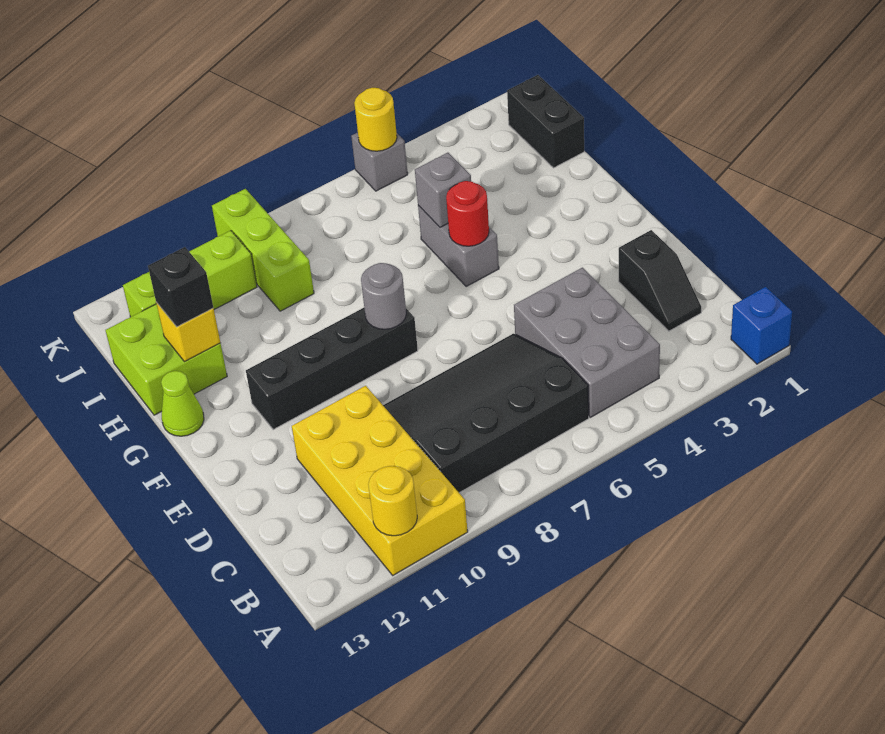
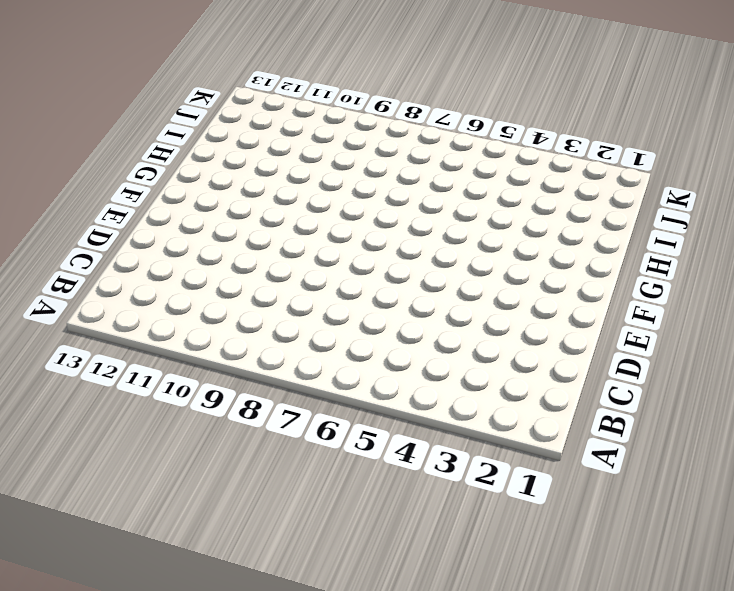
none -> blue 1x1 brick [731,287,792,364]
none -> yellow 2x4 brick [292,386,468,575]
none -> grey 2x3 brick [514,268,660,417]

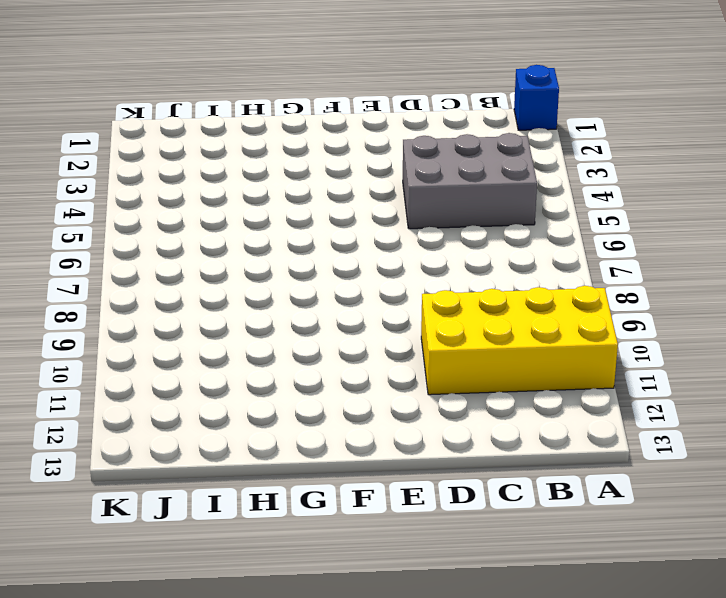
none -> black 3x4 slope [383,334,589,493]
none -> black 1x2 slope [619,230,701,331]
none -> black 1x4 brick [246,308,418,429]

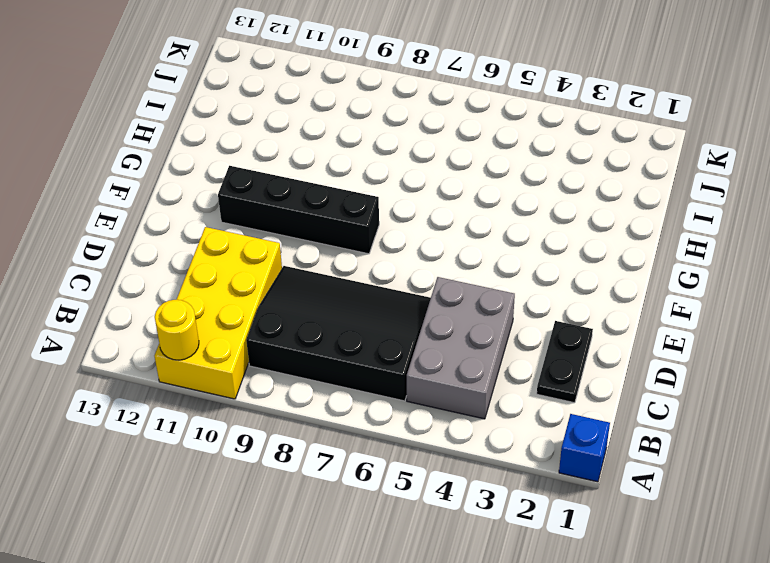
black 1x2 plate [537,321,593,403] -> black 1x2 slope [619,230,701,331]
none -> grey 1x2 brick [418,205,499,287]
none -> lime 1x1 cone [161,371,204,436]
none -> lime 2x2 brick [106,304,227,415]

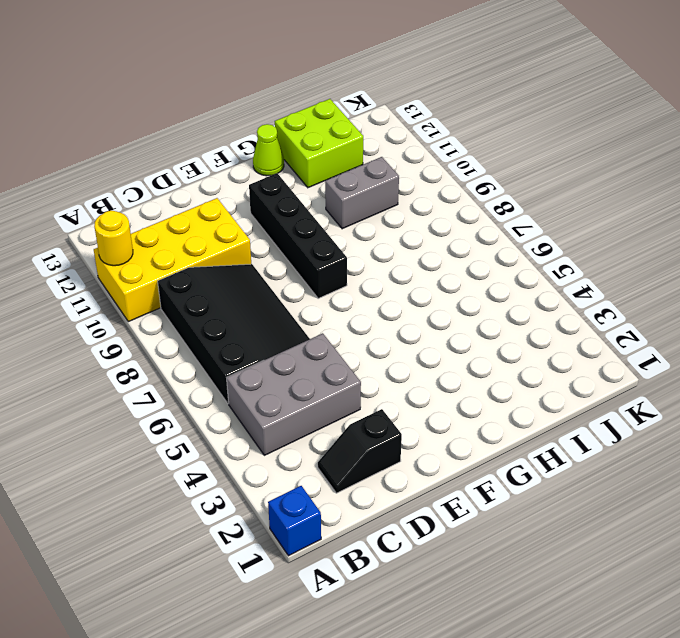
grey 1x2 brick [325,157,399,229] -> grey 1x2 brick moved to [418,205,499,287]
none -> black 1x2 brick [507,75,584,168]
none -> lime 1x3 brick [212,189,314,311]
none -> lime 1x3 brick [123,230,257,317]

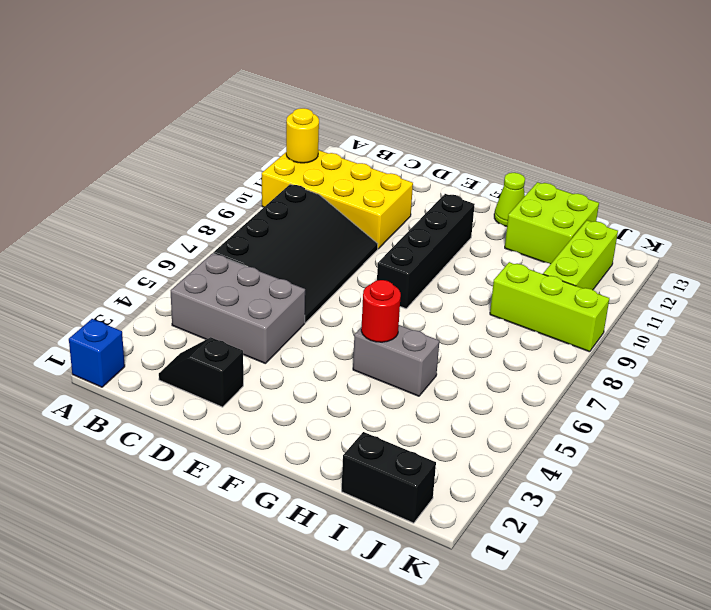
none -> grey 1x1 brick [351,132,408,191]
none -> grey 1x1 round brick [361,263,406,329]
none -> grey 1x1 brick [415,153,471,227]

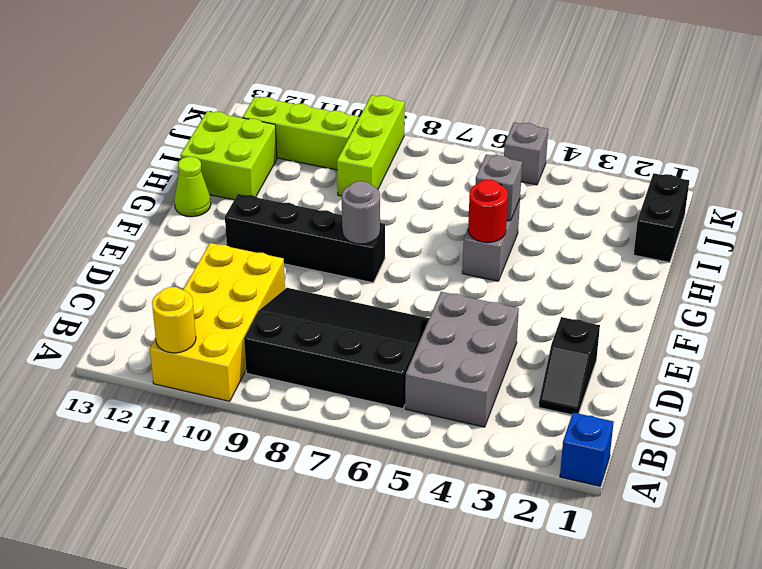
none -> yellow 1x1 brick [156,302,220,362]
none -> yellow 1x1 round brick [354,88,397,151]
none -> black 1x1 brick [148,247,213,327]

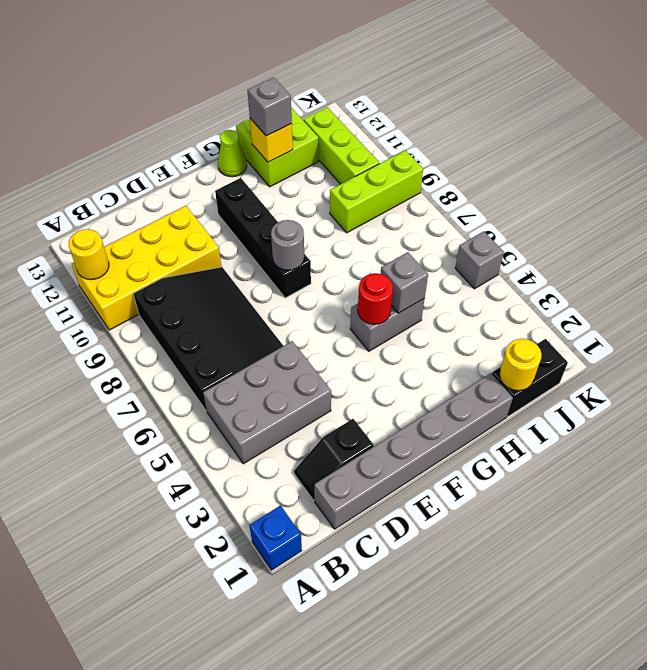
grey 1x6 brick [314,373,513,529] -> none
grey 1x1 brick [247,77,292,136] -> black 1x1 brick [148,247,213,327]
yellow 1x1 round brick [500,339,542,391] -> yellow 1x1 round brick moved to [354,88,397,151]

